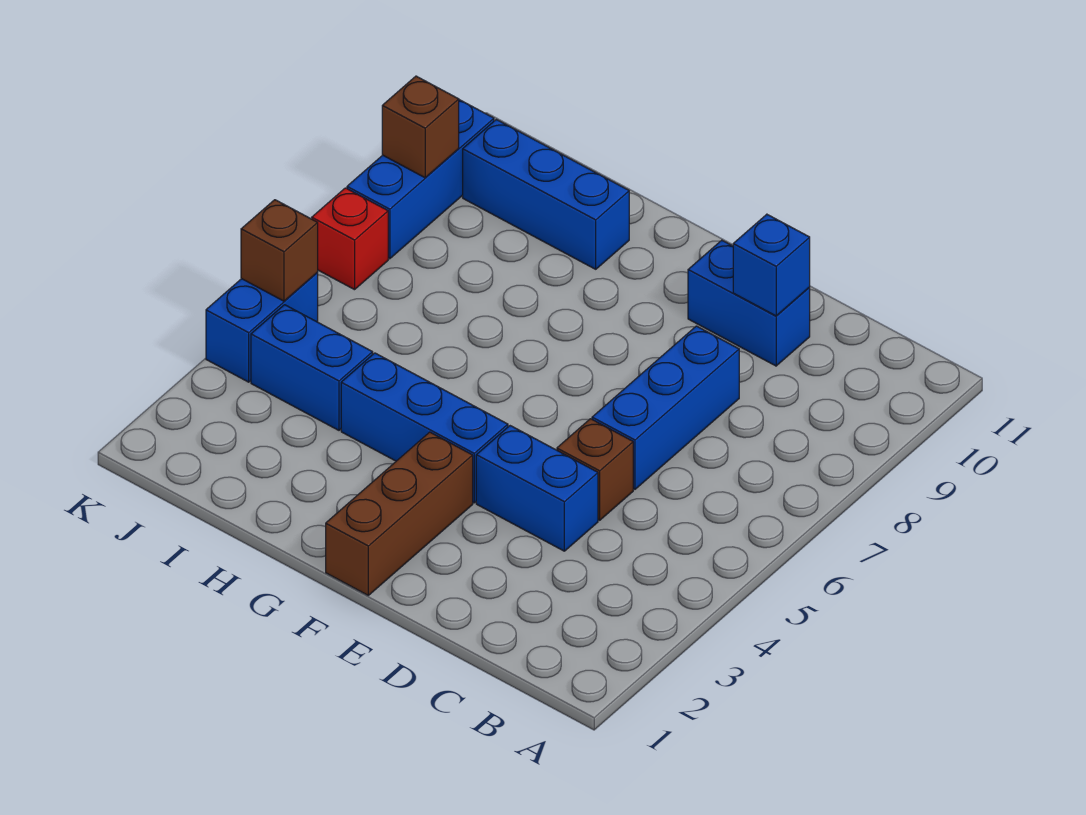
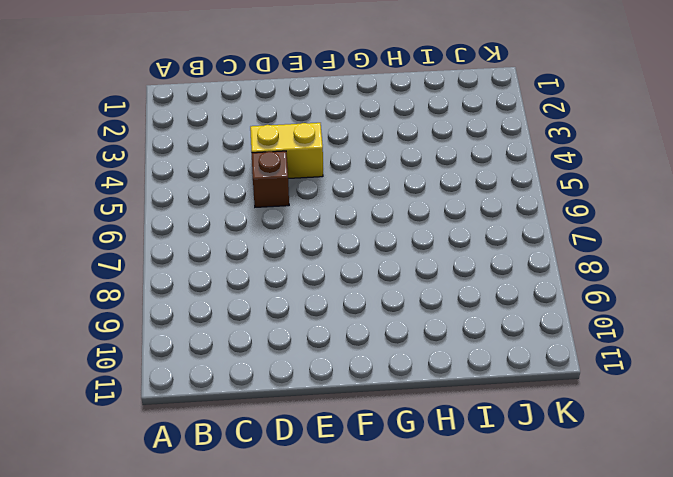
yellow 1x2 brick [250,123,323,178] -> blue 1x2 brick [476,426,598,551]
none -> blue 1x3 brick [592,326,739,489]
none -> blue 1x2 brick [688,240,810,366]
none -> brown 1x3 brick [326,432,473,595]

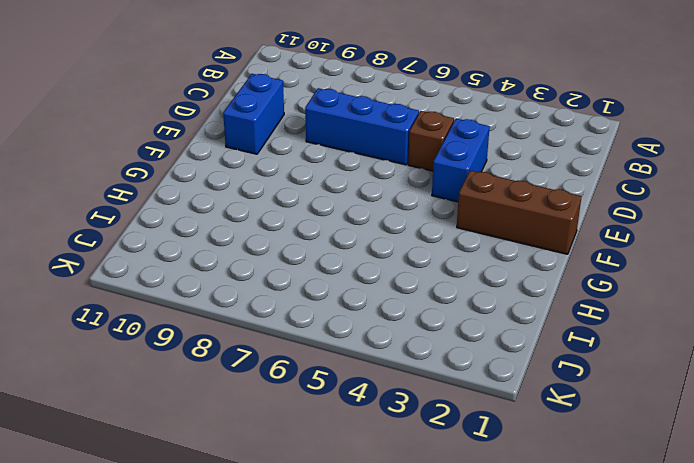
none -> blue 1x3 brick [341,353,508,503]
none -> blue 1x3 brick [463,119,629,269]
none -> blue 1x2 brick [251,305,373,430]

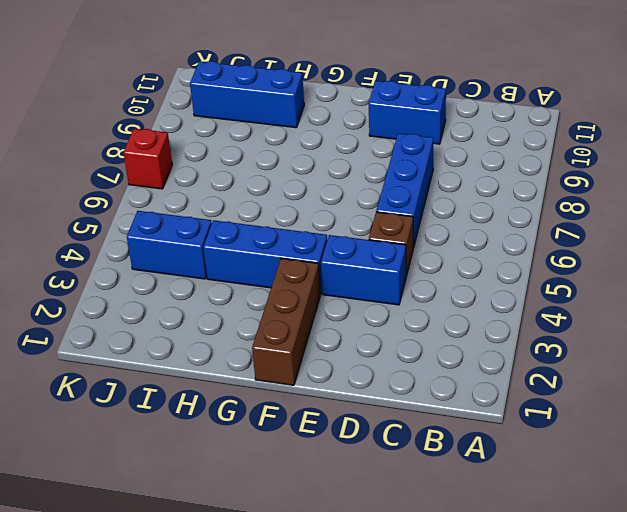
none -> blue 1x2 brick [206,272,318,382]
none -> blue 1x3 brick [347,100,494,259]
none -> blue 1x1 brick [733,214,810,316]

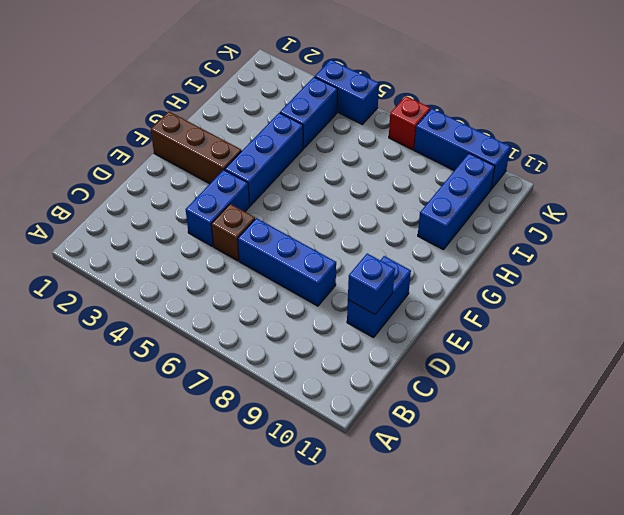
none -> brown 1x1 brick [241,200,318,301]
none -> brown 1x1 brick [382,76,459,178]

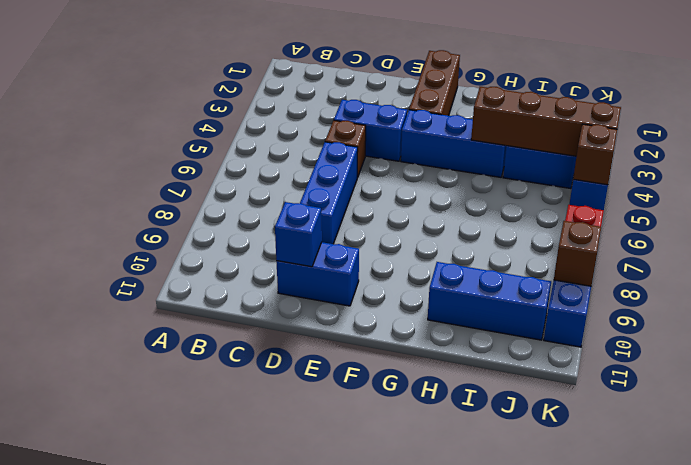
brown 1x4 brick [471,87,621,156] -> none

